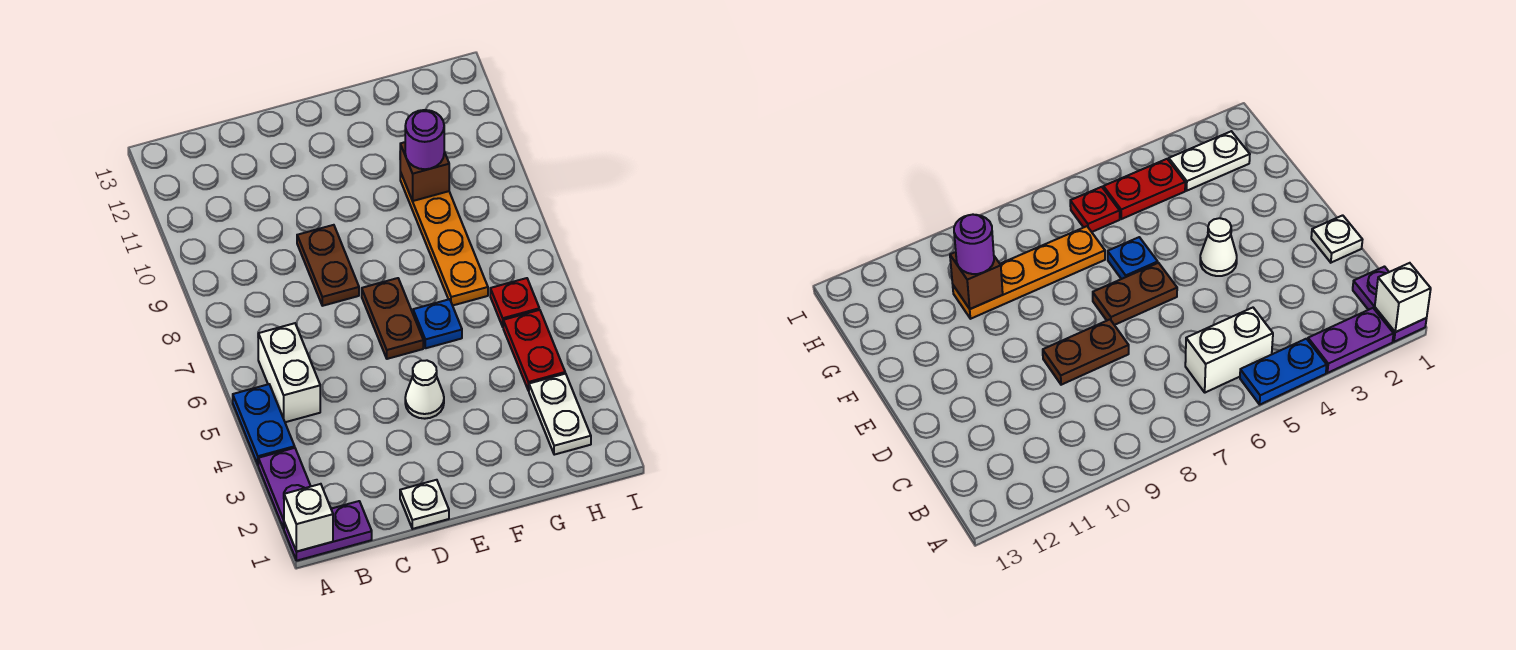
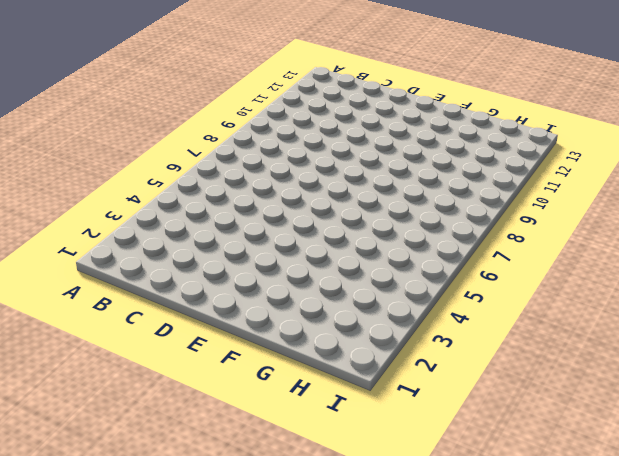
none -> purple 1x2 plate [284,501,372,561]
none -> purple 1x2 plate [258,448,311,529]
none -> blue 1x2 plate [233,384,295,464]

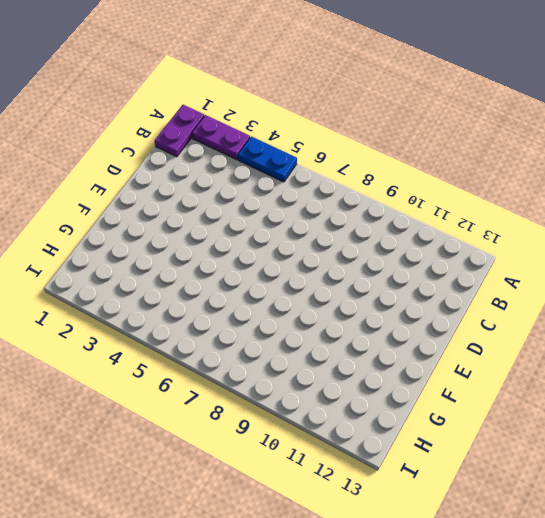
none -> white 1x2 brick [258,323,320,422]
none -> white 1x1 plate [400,480,449,529]
none -> brown 1x2 plate [297,225,359,306]

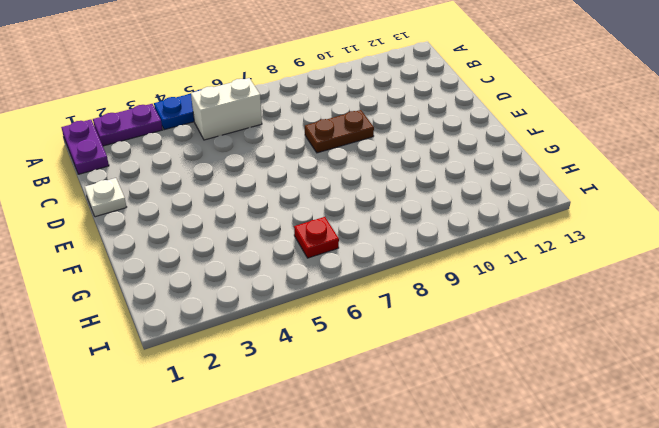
none -> white 1x1 cone [405,360,444,419]
none -> brown 1x2 plate [362,278,423,359]
none -> blue 1x1 plate [413,299,462,348]

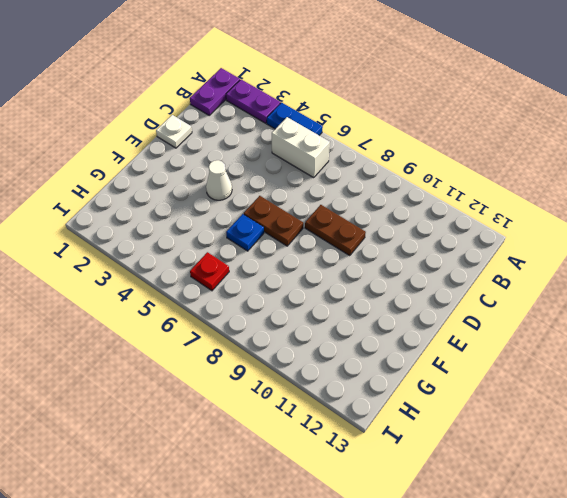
none -> orange 1x4 plate [400,172,488,306]
none -> white 1x2 plate [529,374,591,455]
none -> red 1x2 plate [503,310,565,391]

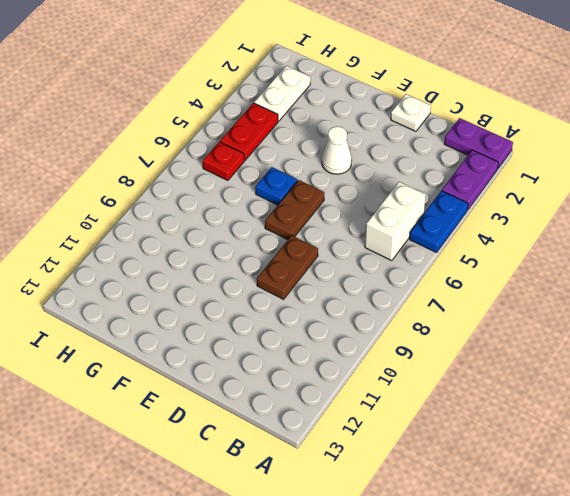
none -> orange 1x4 plate [400,172,488,306]
none -> white 1x1 brick [284,484,333,552]
none -> brown 1x1 brick [400,142,449,201]

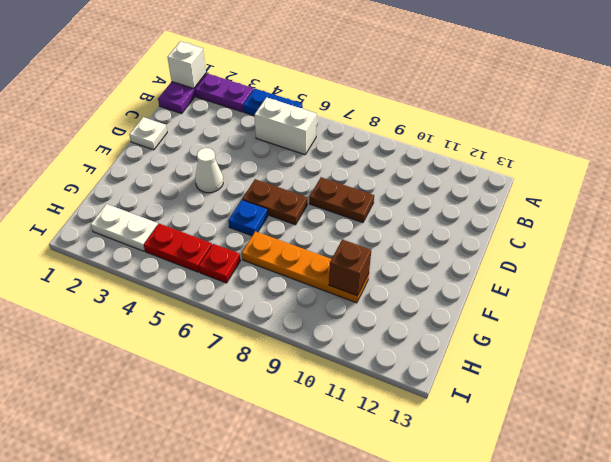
none -> purple 1x1 round brick [405,110,444,169]

